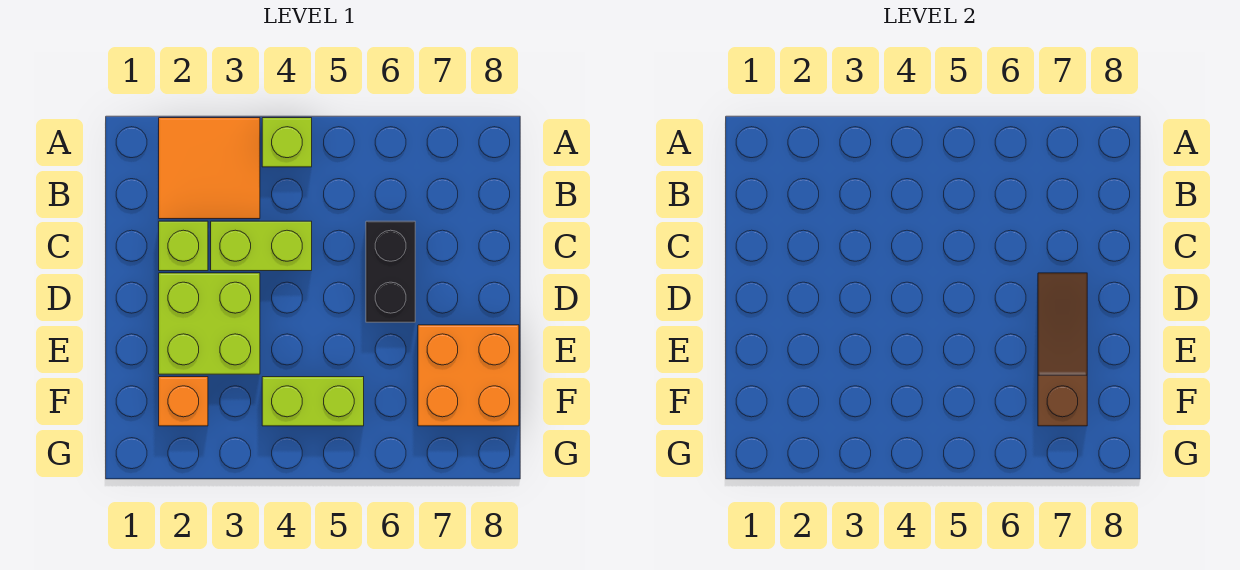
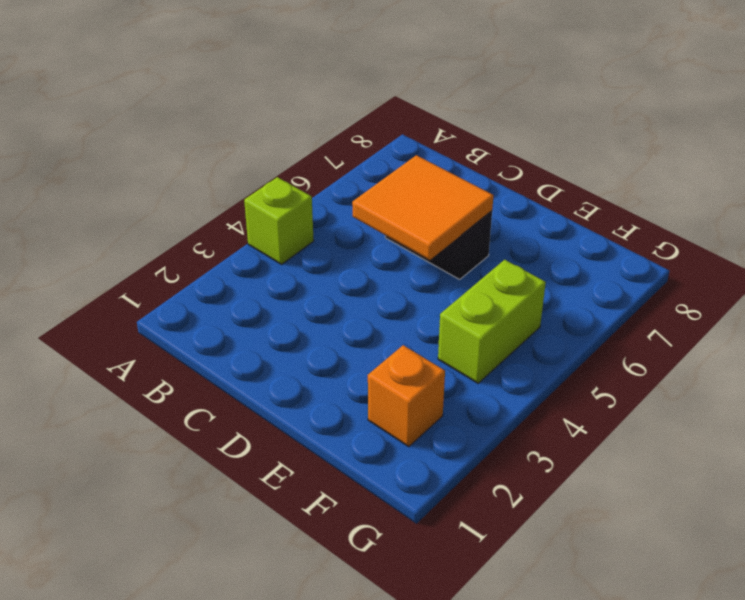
orange 2x2 tile [352,155,494,260] -> orange 2x2 tile moved to [159,118,260,219]
none -> lime 1x1 brick [159,221,208,271]
none -> lime 1x2 brick [211,221,312,271]

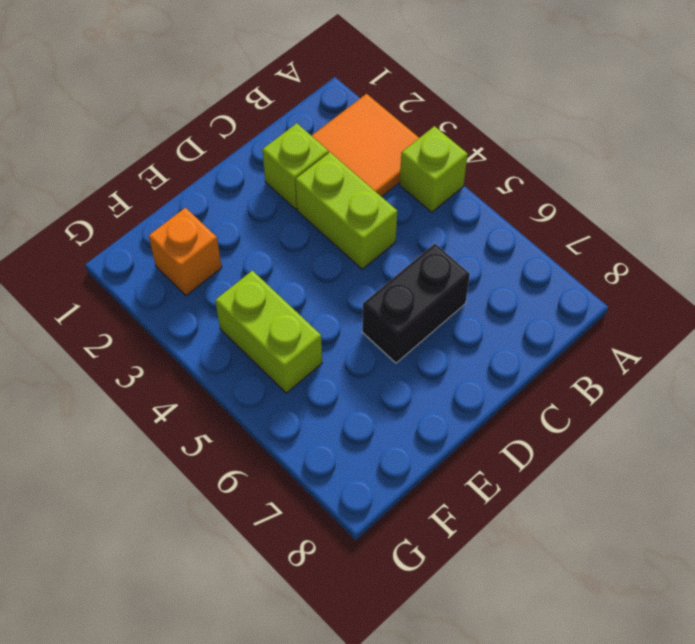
none -> lime 2x2 brick [159,273,260,374]
none -> orange 2x2 brick [418,325,519,426]

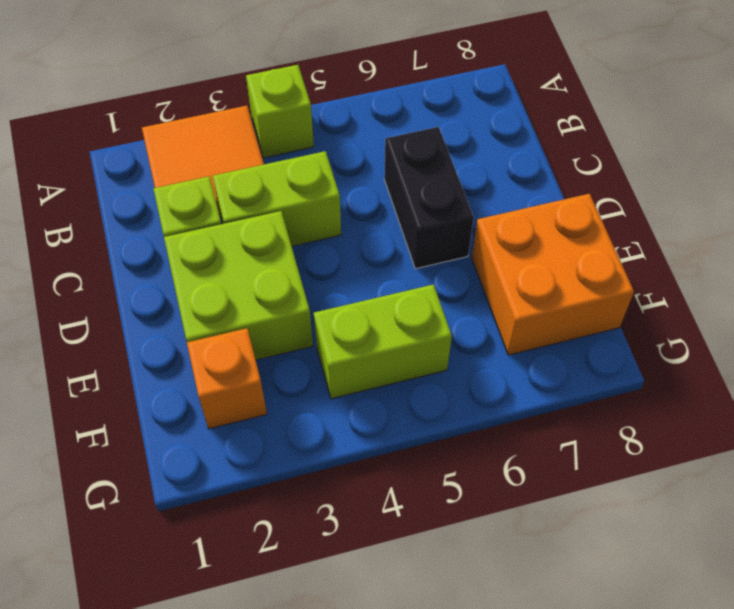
none -> brown 1x3 slope [1038,273,1087,426]

